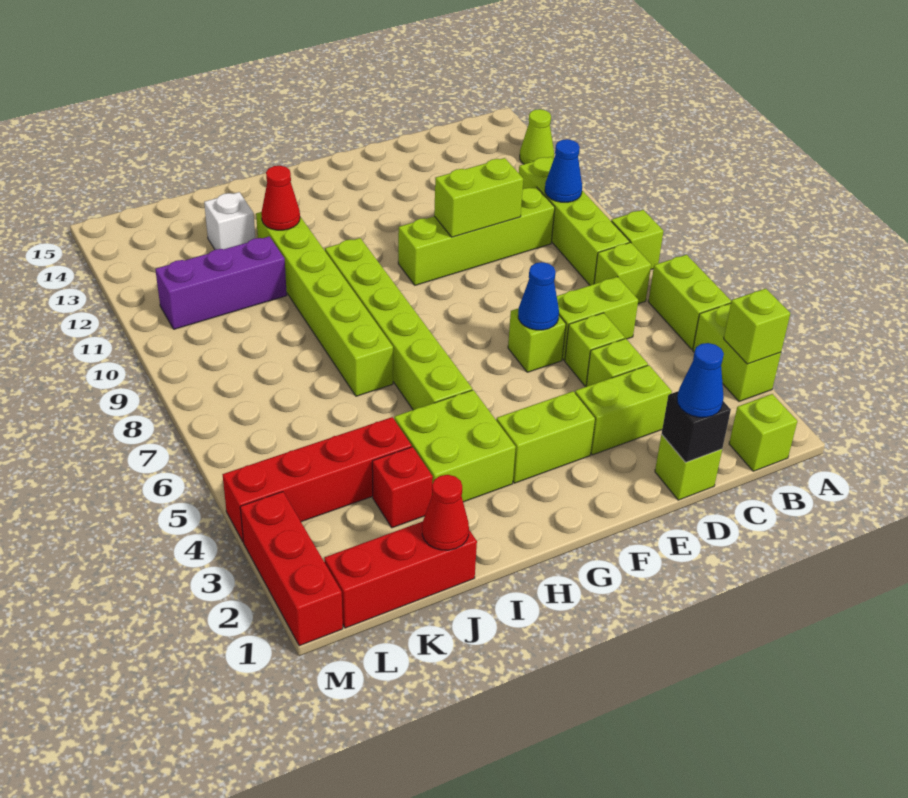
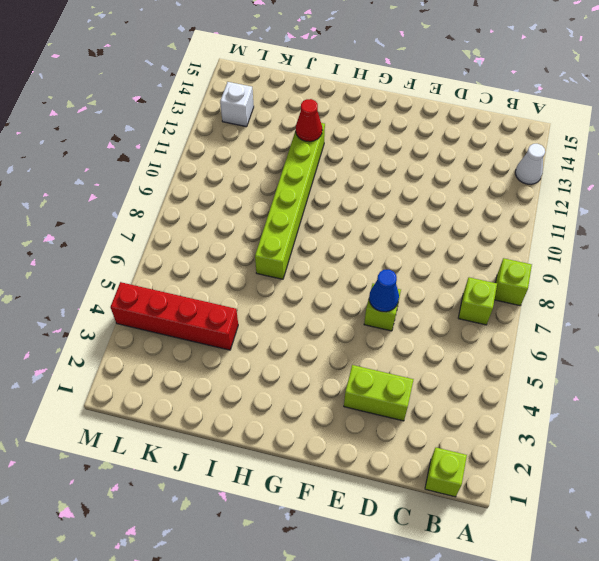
white 1x1 cone [515,144,545,184] -> lime 1x1 cone [520,109,554,164]
white 1x1 brick [220,82,254,127] -> white 1x1 brick moved to [204,192,255,250]
none -> lime 1x2 brick [693,303,781,401]
none -> lime 1x2 brick [648,255,731,349]
none -> lime 1x4 brick [519,157,630,285]
none -> lime 1x2 brick [557,277,638,360]

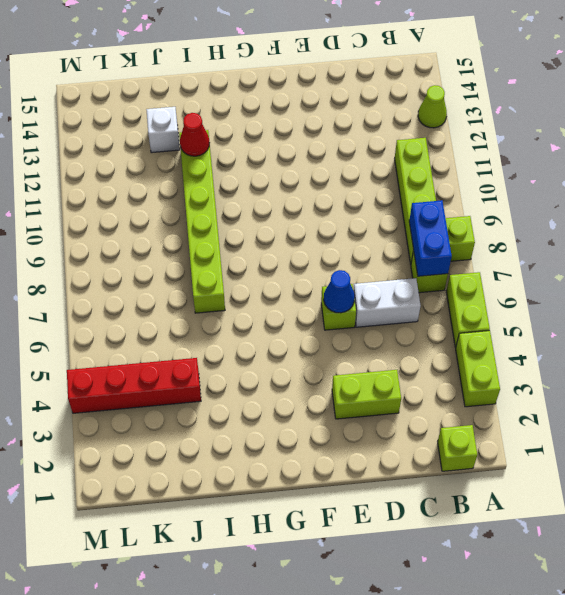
blue 1x2 brick [409,200,452,276] -> none
white 1x2 brick [353,278,421,327] -> lime 1x2 brick [557,277,638,360]
none -> lime 1x4 brick [398,187,555,285]
none -> lime 1x1 brick [655,434,722,500]
none -> lime 1x1 brick [586,339,648,386]
none -> lime 1x1 brick [565,313,625,386]

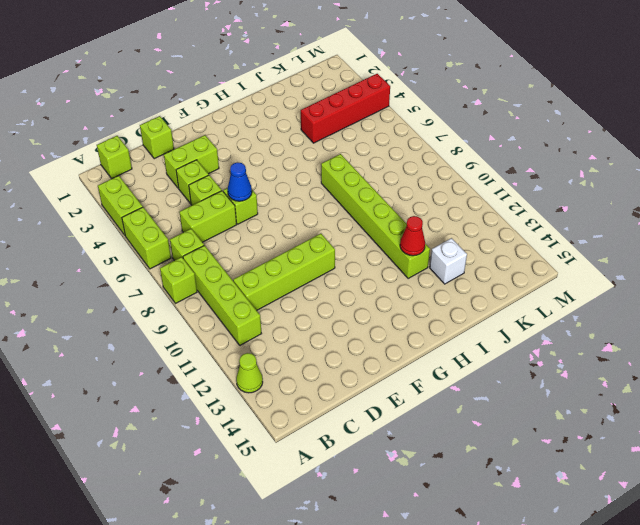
none -> lime 1x2 brick [496,391,595,483]
none -> lime 2x2 brick [394,390,516,502]
none -> lime 1x6 brick [325,238,472,410]
none -> red 1x3 brick [324,522,477,628]

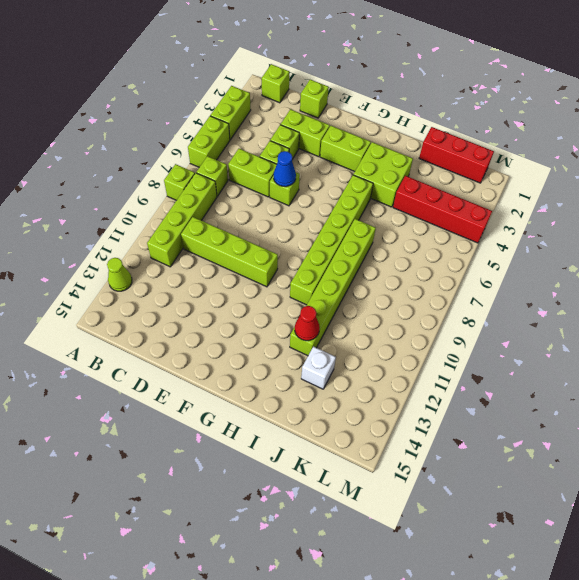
none -> red 1x1 brick [372,447,433,528]
none -> purple 1x3 brick [155,236,287,329]
none -> red 1x3 brick [240,492,343,646]
none -> lime 1x1 brick [724,289,790,364]

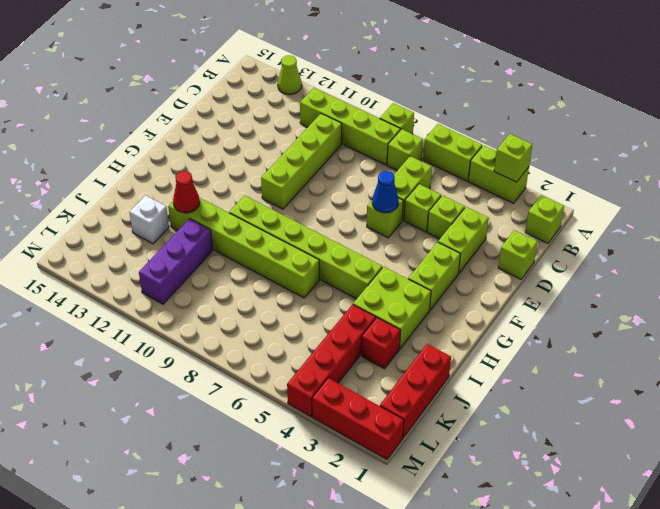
none -> blue 1x1 cone [545,139,582,202]
none -> black 1x1 brick [662,391,731,462]
none -> lime 1x2 brick [434,158,523,237]
none -> red 1x1 cone [422,475,469,550]

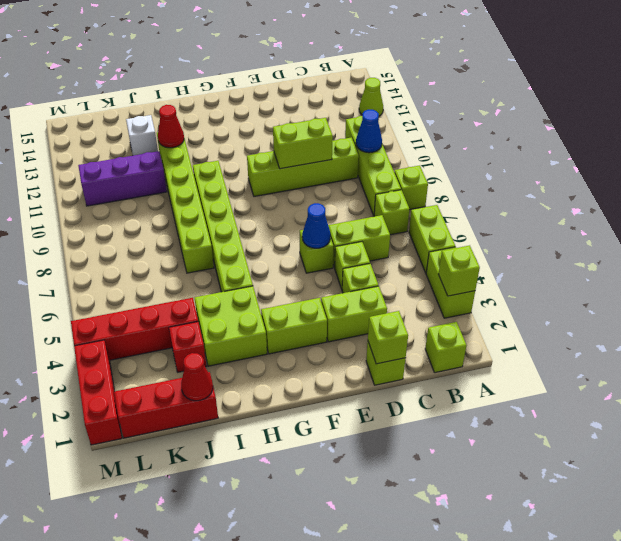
lime 1x1 brick [368,311,408,364] -> black 1x1 brick [662,391,731,462]
none -> blue 1x1 cone [677,343,724,417]

